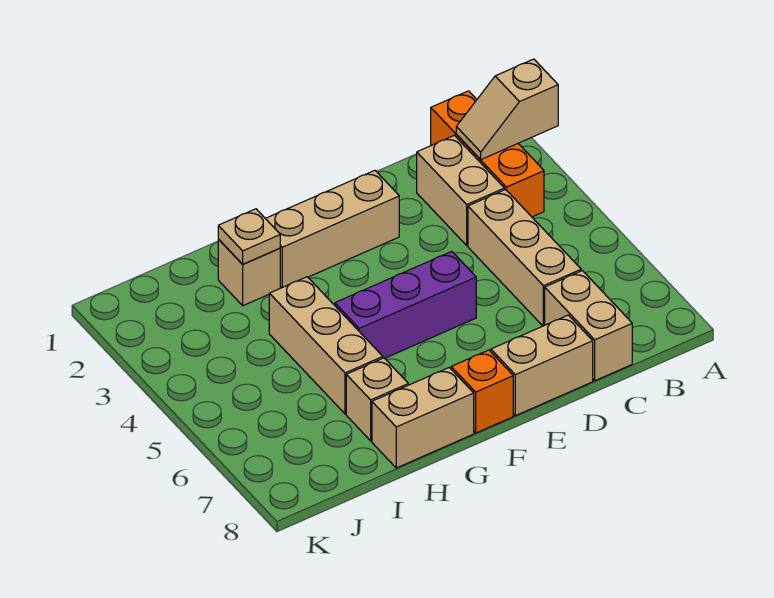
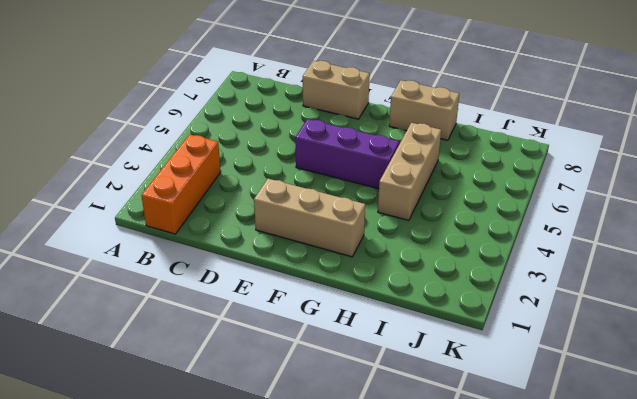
none -> tan 1x2 brick [417,135,504,245]
none -> tan 1x3 brick [468,190,581,326]
none -> tan 1x2 brick [545,271,632,381]

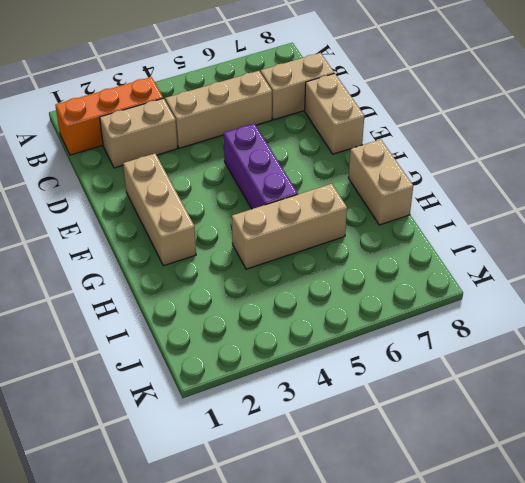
none -> orange 1x1 brick [451,350,513,433]
none -> tan 1x1 brick [218,239,280,306]
none -> tan 1x1 brick [346,358,408,441]

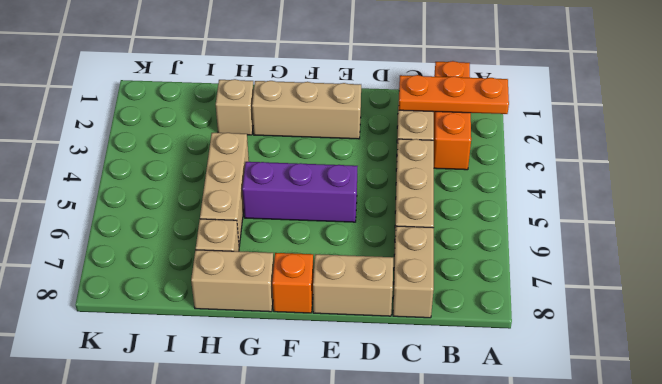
orange 1x3 plate [399,75,509,114] -> tan 1x2 slope [456,59,558,160]
none -> tan 1x1 plate [218,209,280,264]

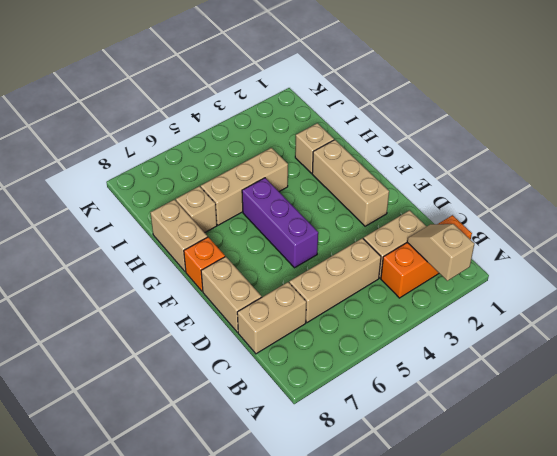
none -> tan 1x1 plate [218,209,280,264]

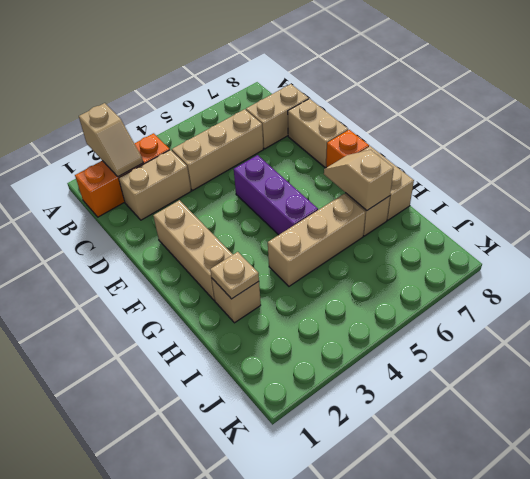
tan 1x2 slope [324,150,394,211] -> none

